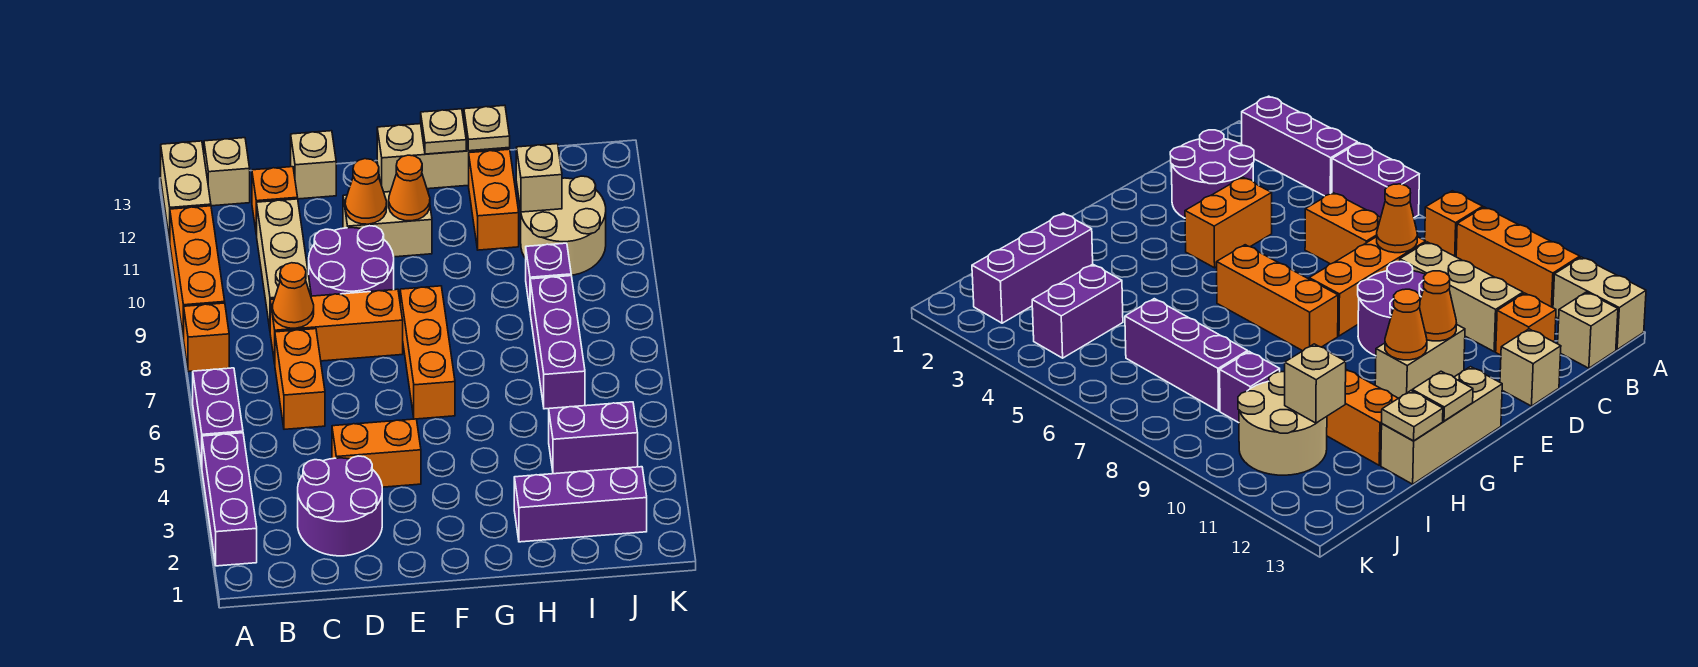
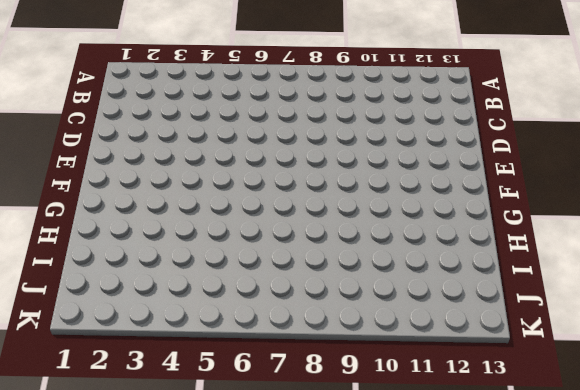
none -> purple 1x3 brick [202,433,257,566]
none -> purple 1x2 brick [193,368,243,466]
none -> orange 1x1 brick [184,303,229,372]

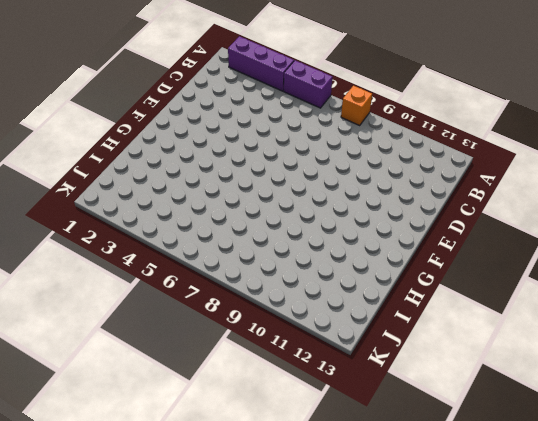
none -> orange 1x3 brick [170,206,225,339]
none -> tan 1x2 brick [161,141,211,241]
none -> tan 1x1 brick [204,138,250,206]

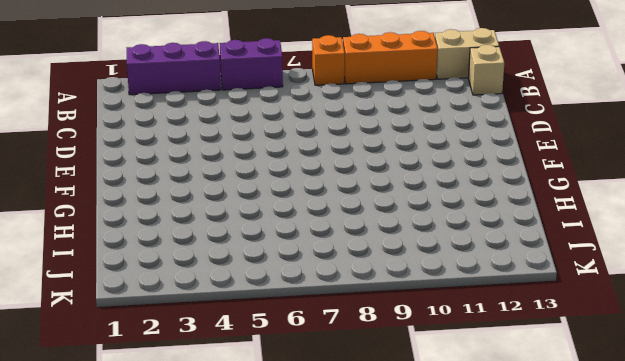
none -> purple 2x2 round brick [298,456,382,556]
none -> orange 1x2 brick [275,329,325,429]
none -> orange 1x3 brick [270,289,403,363]

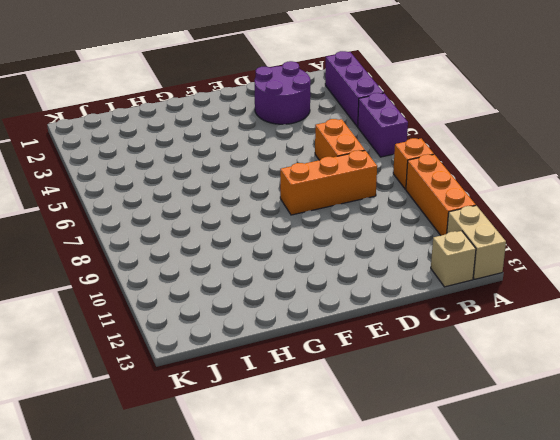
none -> tan 1x3 brick [257,199,311,328]
none -> orange 1x1 brick [252,167,298,235]
none -> orange 1x2 brick [332,419,421,487]

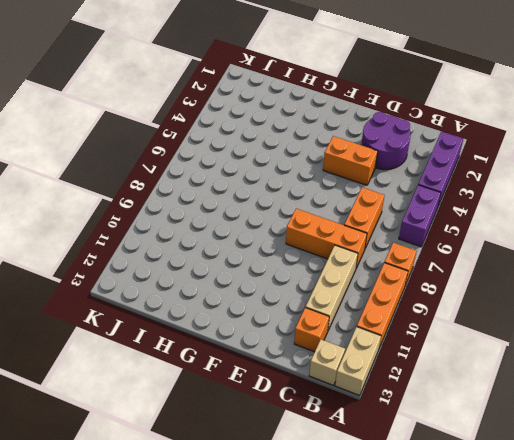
none -> purple 2x2 round brick [309,226,394,296]
none -> tan 1x1 brick [291,131,336,199]
none -> tan 1x2 brick [343,189,432,257]

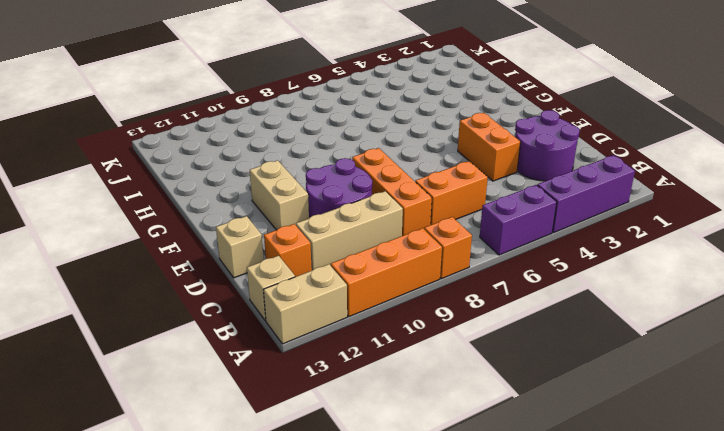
none -> orange 1x3 brick [400,286,455,419]
none -> tan 1x3 brick [377,124,510,192]
none -> purple 1x3 brick [514,467,647,542]

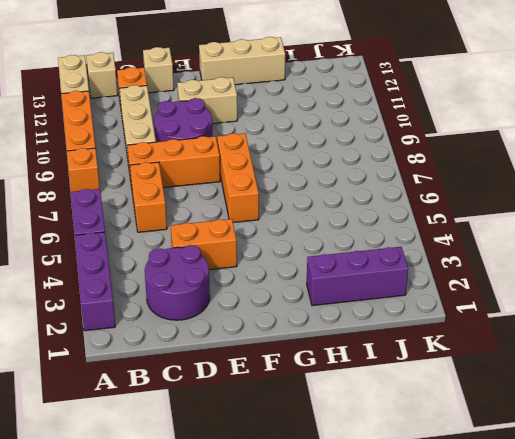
none -> orange 1x2 brick [469,149,519,250]
none -> purple 1x2 brick [549,402,638,474]
none -> purple 1x3 brick [530,276,585,409]

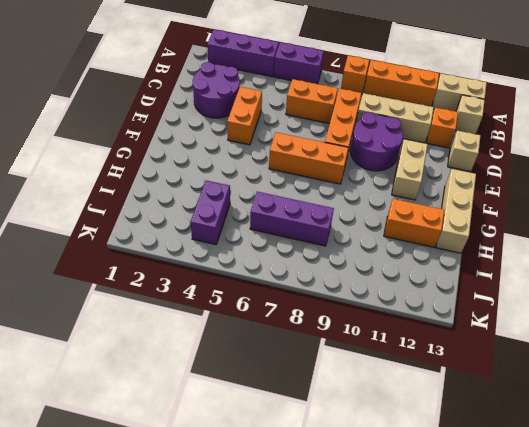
none -> purple 1x3 brick [514,467,647,542]
none -> purple 1x1 brick [526,243,571,308]
none -> tan 2x2 round brick [521,176,606,275]

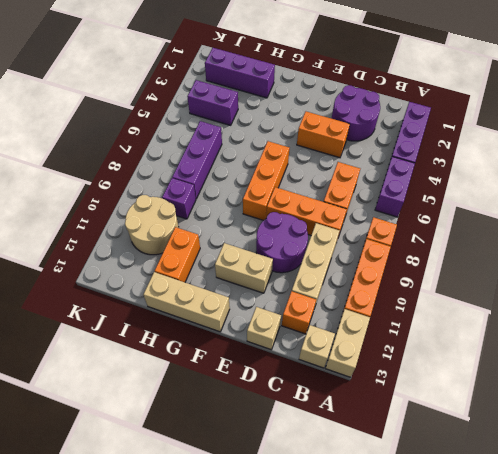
none -> orange 1x1 cone [272,263,314,328]
none -> orange 1x1 cone [345,159,387,224]
none -> orange 1x1 cone [389,155,430,221]

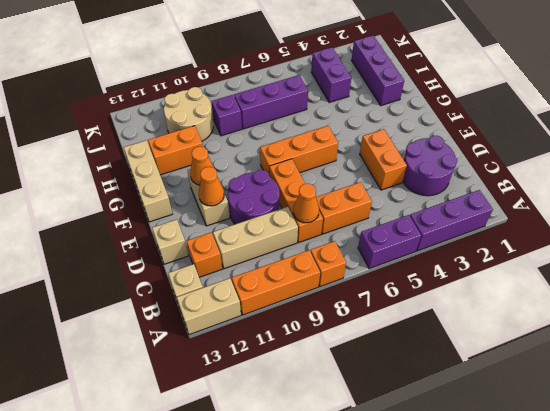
none -> tan 1x1 plate [421,109,466,154]
none -> tan 1x1 plate [464,105,510,151]
none -> tan 1x1 brick [516,144,562,212]

